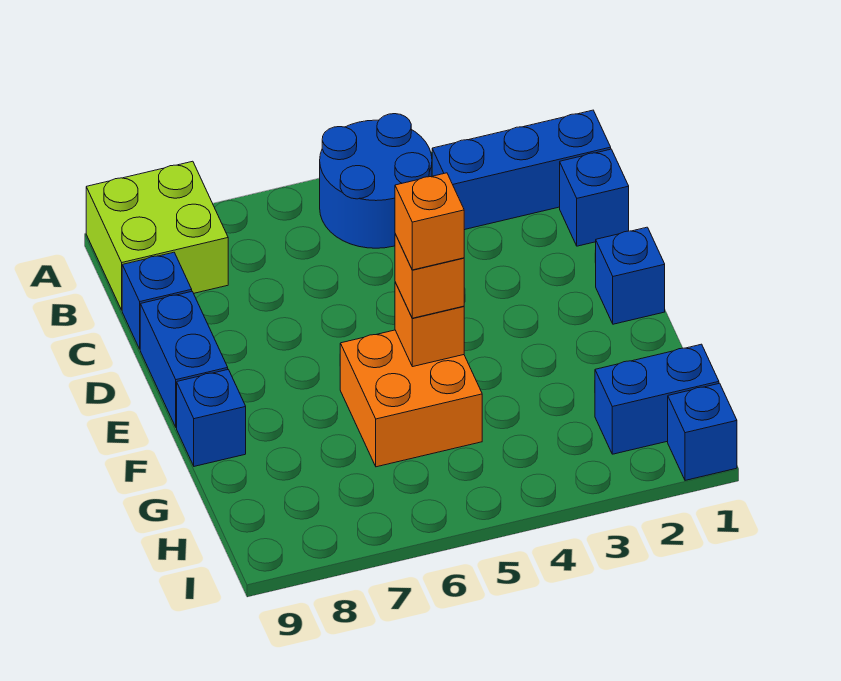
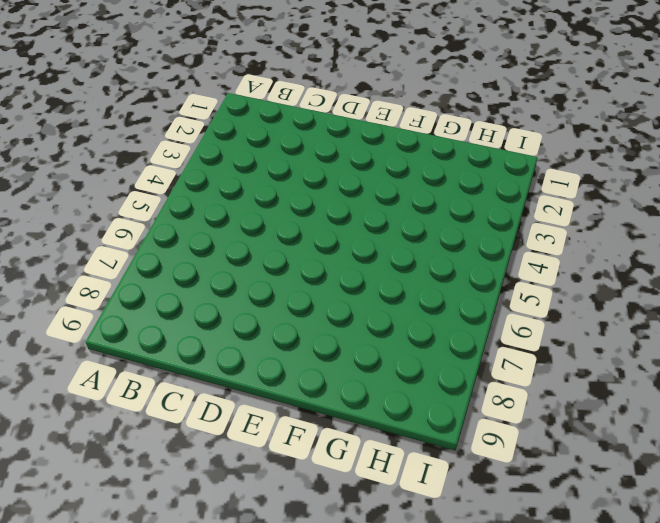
none -> blue 2x2 round brick [320,114,432,248]
none -> lime 2x2 brick [86,161,228,310]
none -> blue 1x3 brick [432,110,611,230]

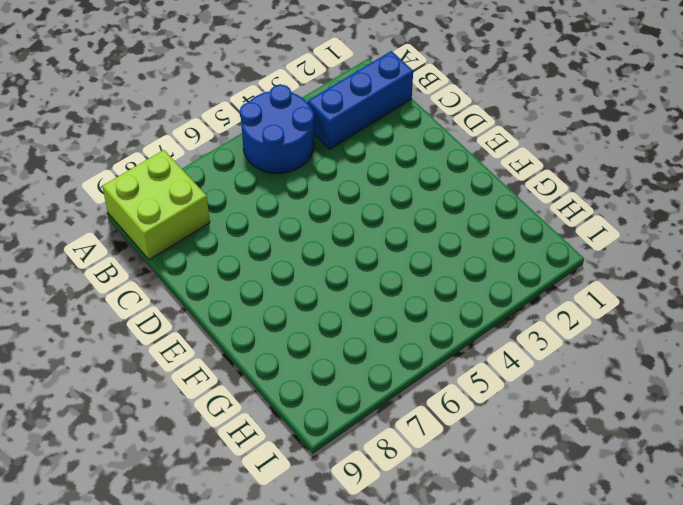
none -> blue 1x1 brick [560,149,629,246]
none -> blue 1x1 brick [122,252,192,349]
none -> blue 1x2 brick [140,292,228,427]

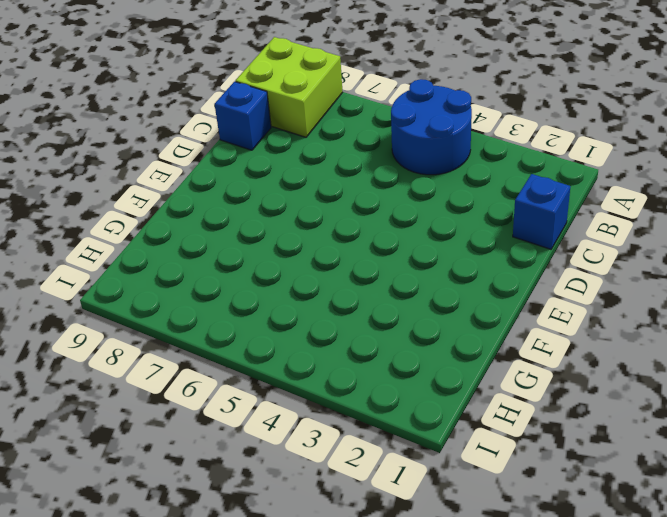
none -> blue 1x3 brick [432,110,611,230]
none -> blue 1x2 brick [140,292,228,427]
none -> blue 1x1 brick [596,227,665,324]

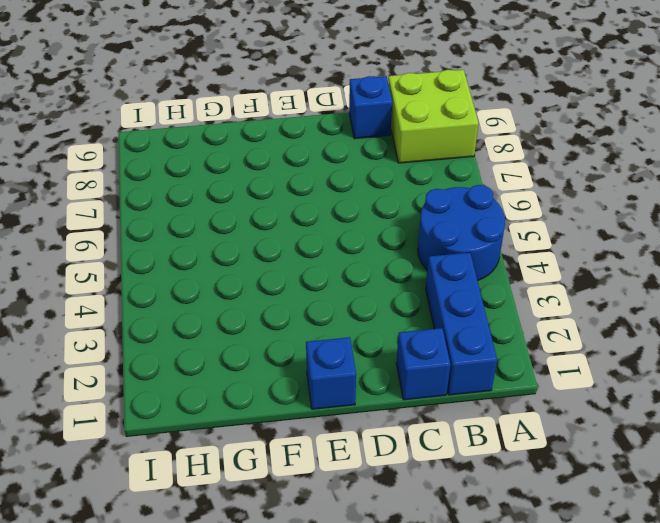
none -> blue 1x2 brick [140,292,228,427]
none -> orange 2x2 brick [340,330,482,467]
none -> blue 1x1 brick [177,370,246,466]

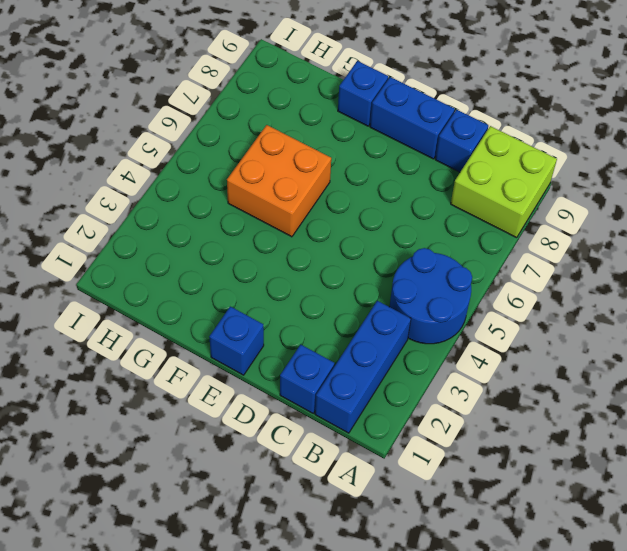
none -> blue 1x2 brick [595,344,719,454]
none -> blue 1x1 brick [668,383,737,480]
none -> orange 1x1 brick [395,282,464,367]

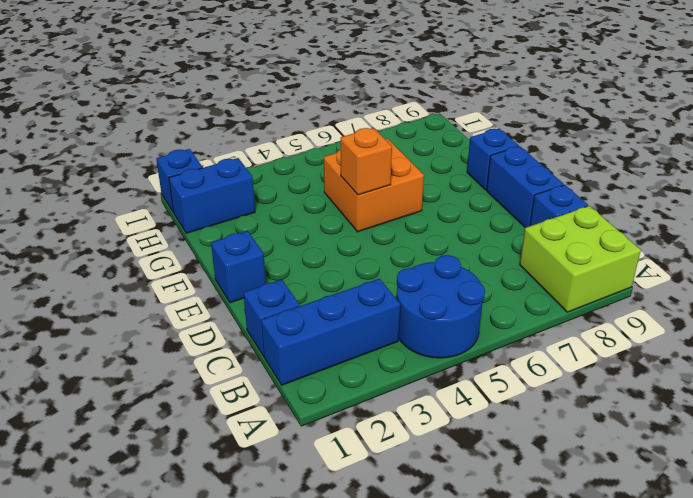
none -> orange 1x1 brick [395,234,464,318]
none -> orange 1x1 brick [395,173,464,270]

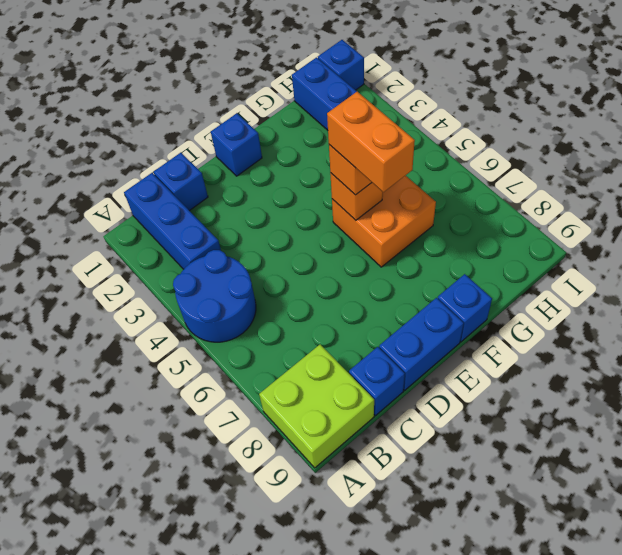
orange 1x2 brick [327,92,415,192] -> orange 1x1 brick [395,173,464,270]

